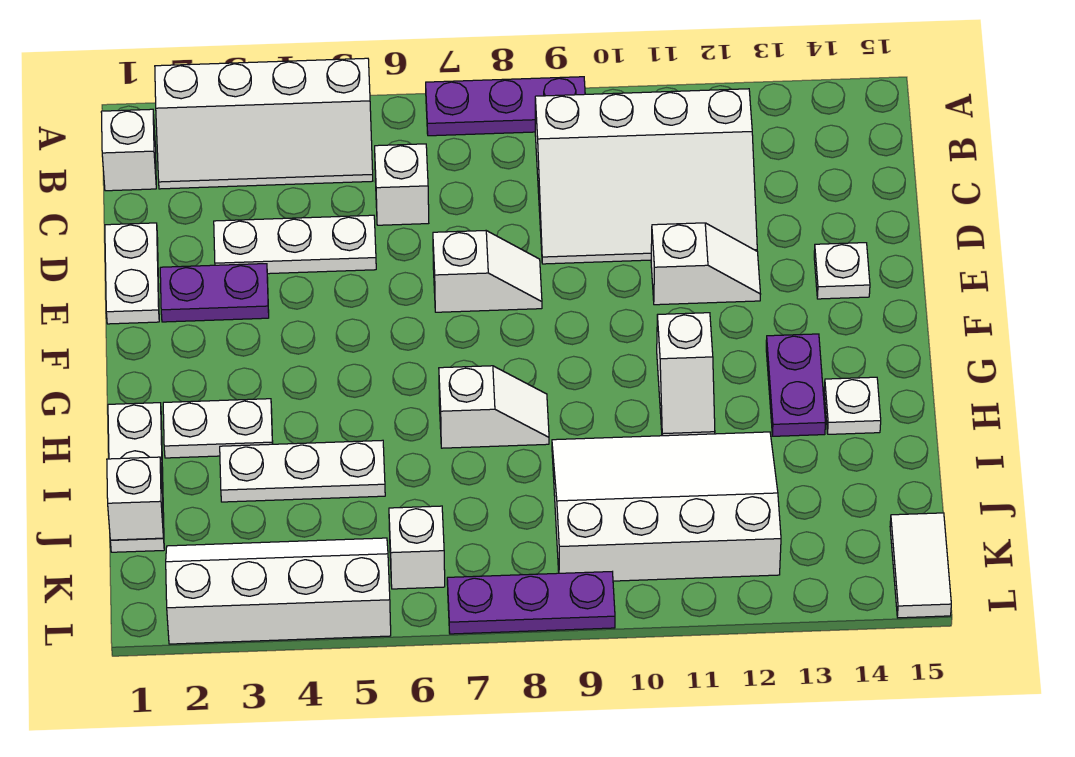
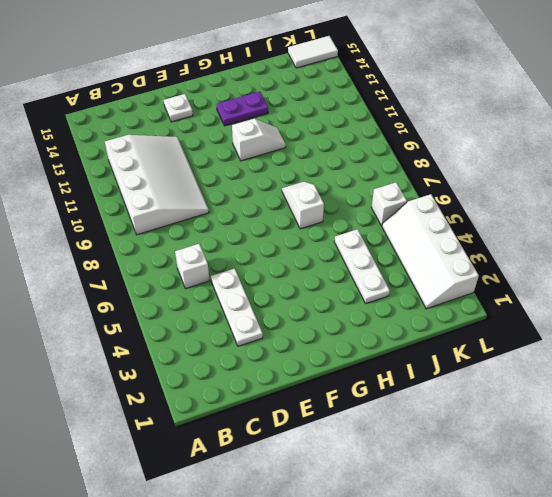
none -> white 2x4 slope [155,58,373,189]
none -> purple 1x3 plate [426,77,585,136]
none -> white 1x1 brick [101,109,156,191]

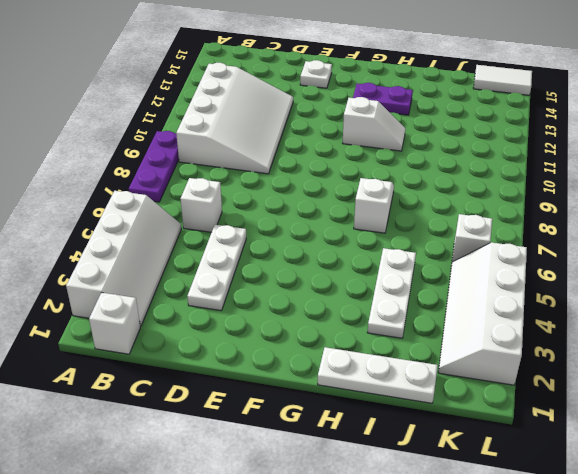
none -> white 1x2 plate [105,223,159,324]
none -> purple 1x2 plate [160,264,269,322]
none -> white 1x2 slope [433,231,542,312]

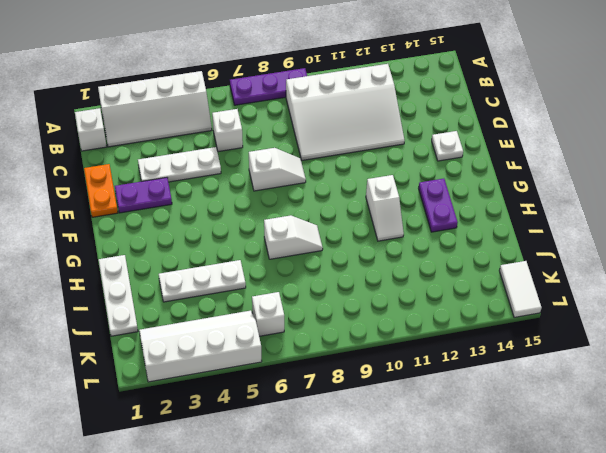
orange 1x2 plate [84,164,118,217] -> white 1x2 plate [105,223,159,324]
none -> white 1x2 slope [651,223,761,305]
none -> white 1x2 plate [163,399,273,458]
none -> white 1x1 plate [824,377,881,434]

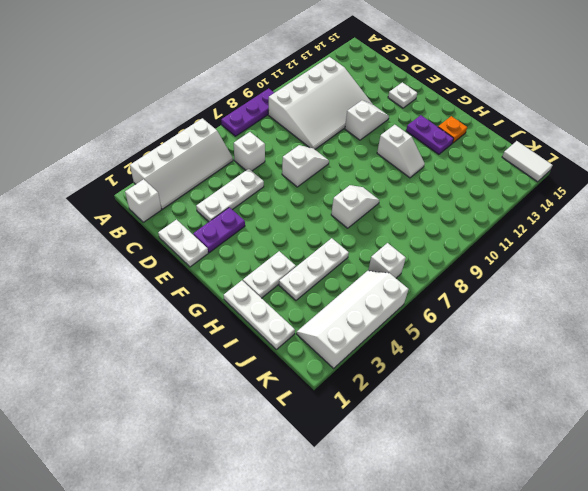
orange 1x1 plate [438,116,467,143] -> white 1x1 plate [824,377,881,434]
none -> white 3x4 slope [552,432,781,581]
none -> purple 1x3 plate [447,572,615,634]
none -> white 1x1 brick [107,457,163,540]

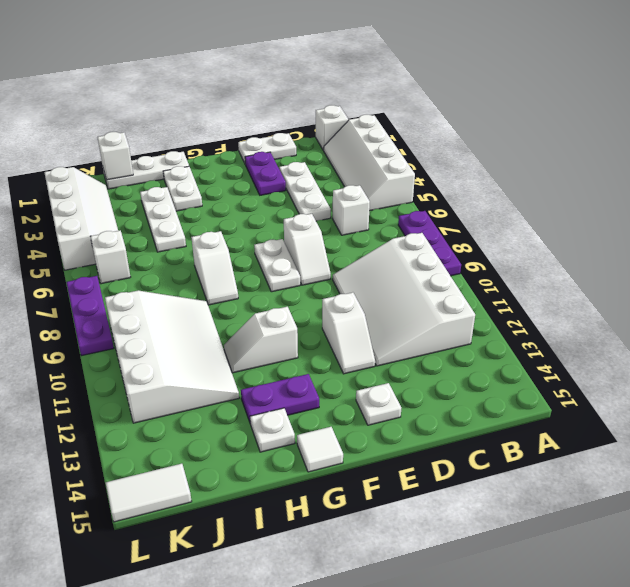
white 1x2 plate [254,239,300,292] -> none
white 1x1 tile [297,427,343,472] -> none

